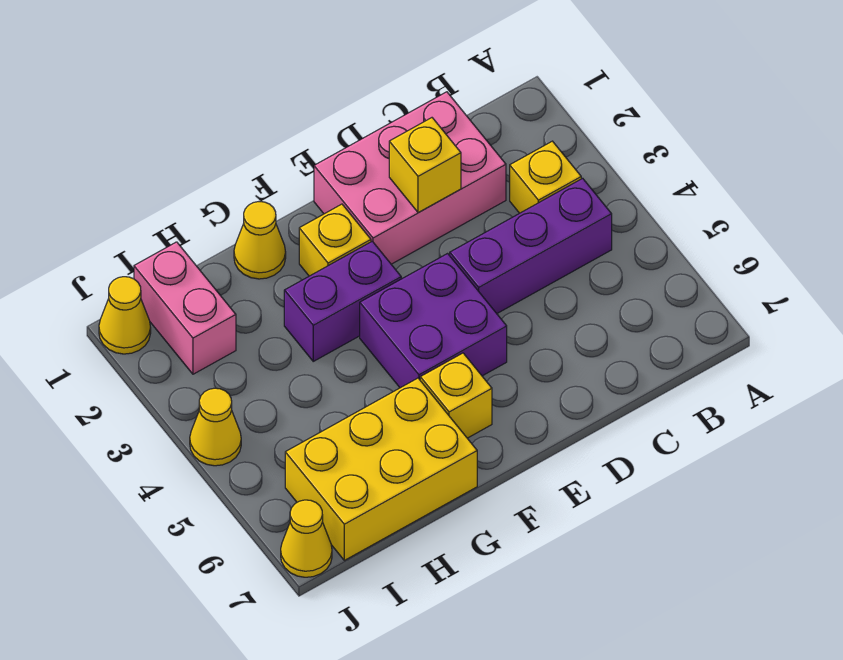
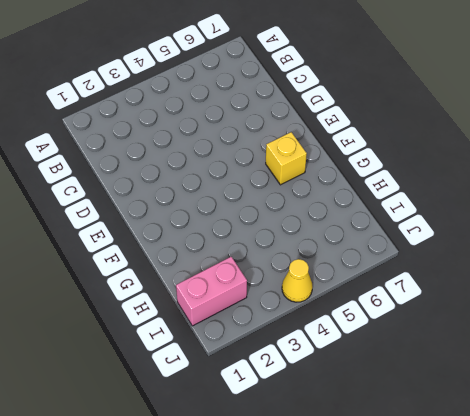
none -> yellow 1x1 brick [510,141,581,213]
none -> purple 1x3 brick [450,178,612,313]
none -> pink 2x3 brick [314,92,506,264]

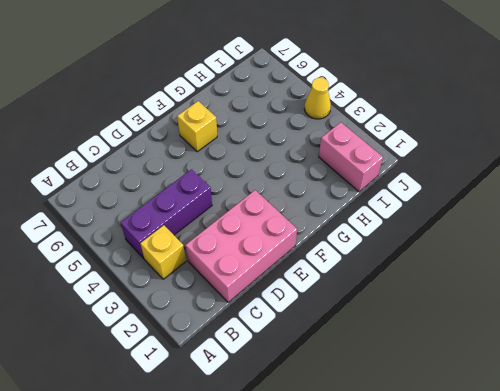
none -> purple 2x2 brick [360,254,507,388]
none -> yellow 1x1 brick [299,204,371,276]
none -> purple 1x2 brick [284,241,401,361]

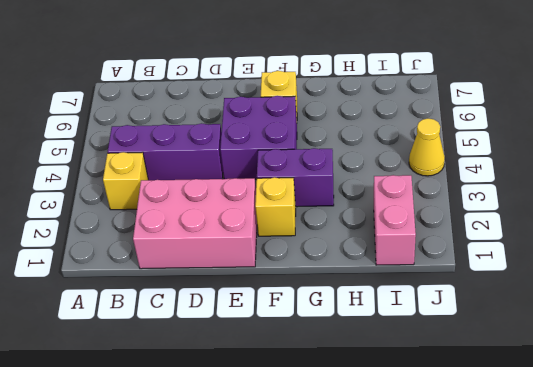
none -> yellow 1x1 cone [234,202,286,279]
none -> yellow 2x3 brick [285,378,477,560]
none -> yellow 1x1 cone [99,277,151,354]

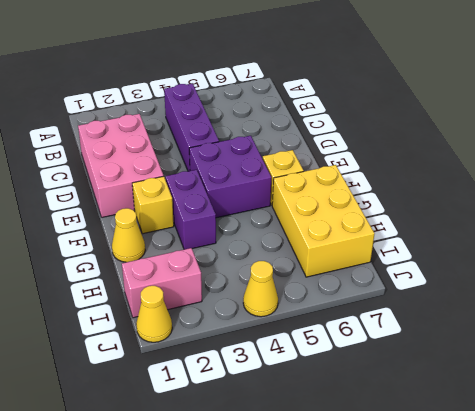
none -> yellow 1x1 brick [510,141,581,213]
none -> yellow 1x1 cone [281,500,332,577]
none -> yellow 1x1 brick [389,118,461,213]

